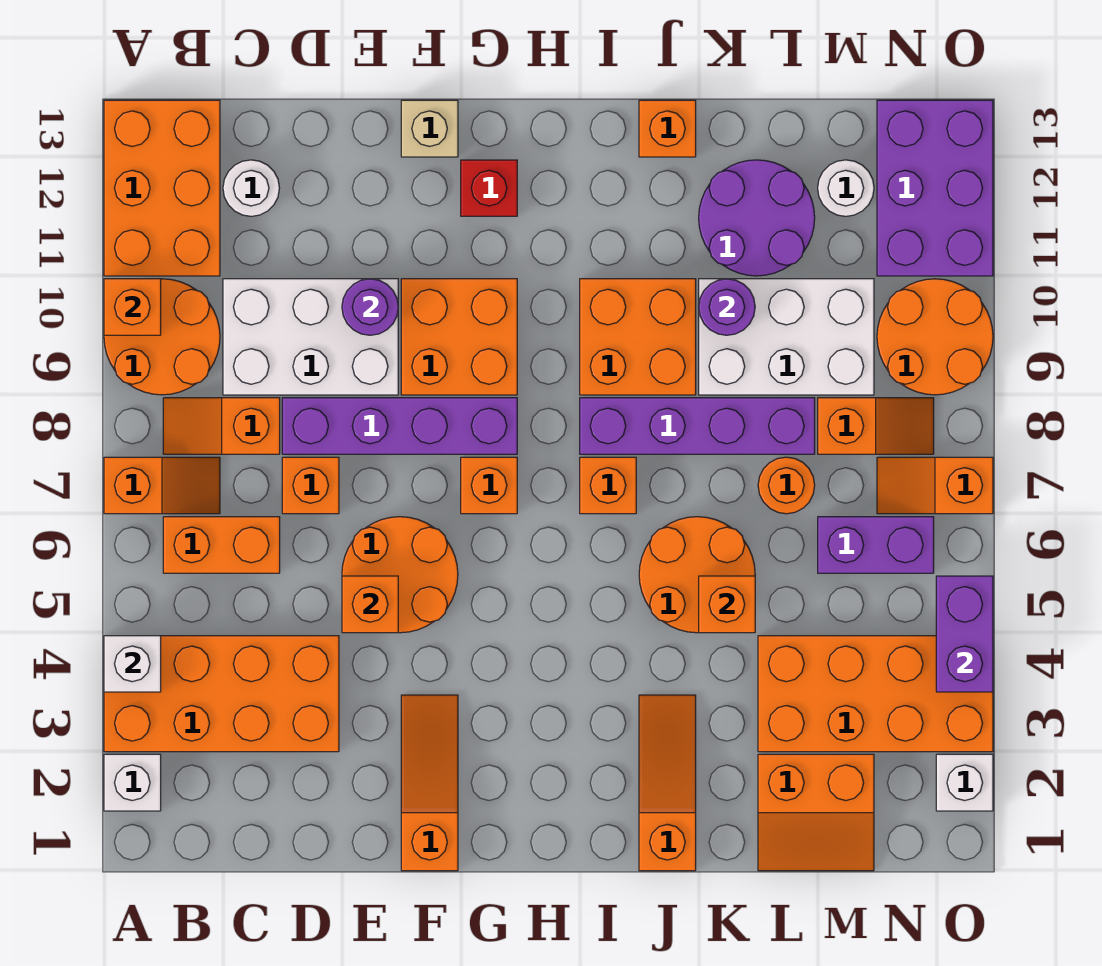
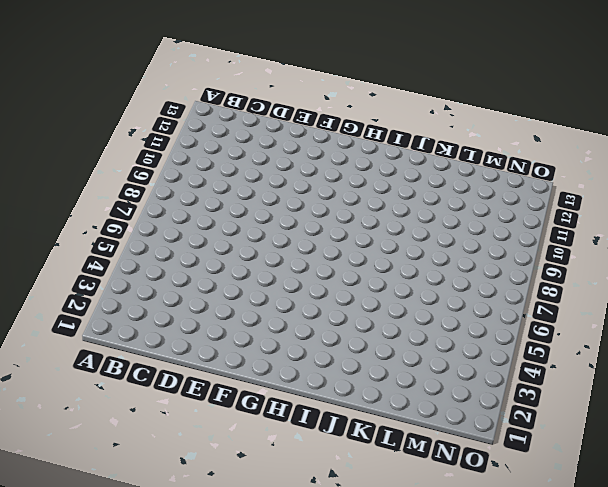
none -> white 1x1 brick [104,754,161,811]
none -> orange 2x4 brick [104,636,339,752]
none -> orange 1x2 slope [104,457,220,514]
none -> orange 2x2 round brick [104,279,220,395]

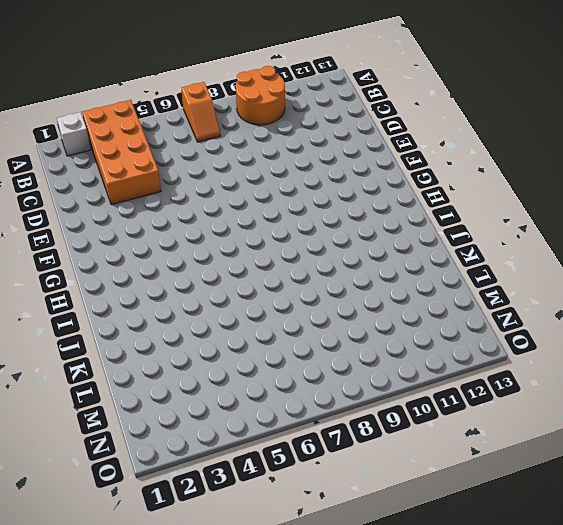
none -> orange 2x3 brick [104,100,220,276]
none -> orange 1x2 brick [163,517,280,573]
none -> orange 1x2 slope [163,398,280,454]
none -> white 2x3 brick [223,279,398,395]

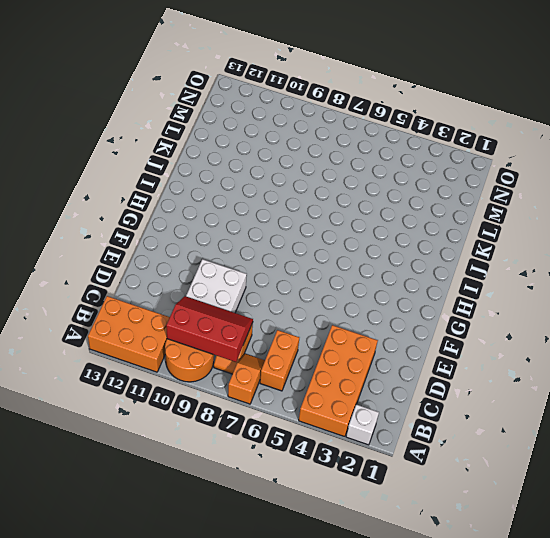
red 2x3 slope [166,296,253,362] -> none
none -> white 1x1 round brick [223,160,279,216]
none -> orange 1x1 brick [282,457,339,514]
none -> purple 1x4 brick [282,398,517,454]
none -> orange 2x2 round brick [342,517,458,633]

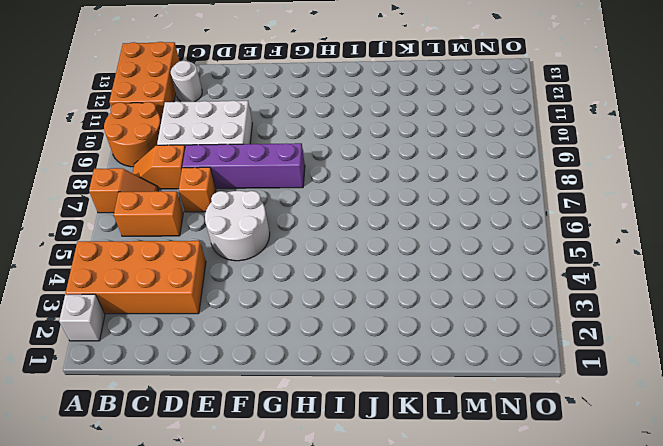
white 2x2 round brick [205,191,270,261] -> orange 2x2 round brick [342,517,458,633]
none -> orange 1x3 slope [401,695,458,871]
none -> orange 2x2 brick [401,279,517,395]
none -> tan 1x1 brick [401,100,458,157]
none -> orange 1x1 brick [461,457,517,514]

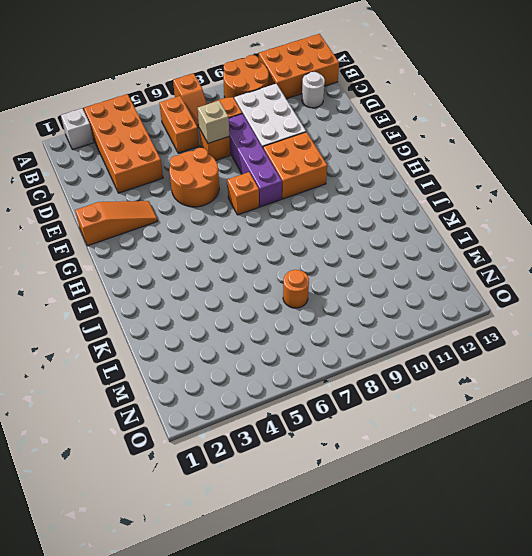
tan 1x1 brick [198,101,229,143] -> tan 1x1 brick moved to [401,100,458,157]
none -> red 1x1 brick [461,160,517,216]
none -> orange 1x1 brick [580,457,636,514]
none -> purple 1x4 brick [580,398,815,454]
none -> orange 2x2 brick [580,279,696,395]

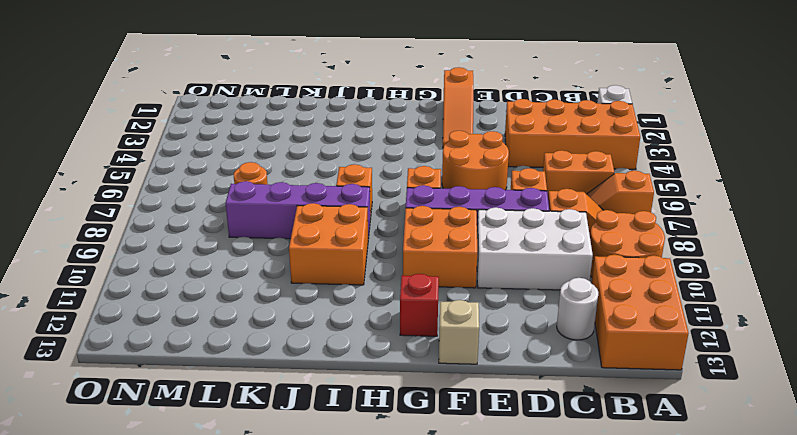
none -> orange 1x3 slope [639,695,696,871]
none -> orange 2x2 round brick [639,517,755,633]
none -> orange 1x1 brick [639,100,696,157]
none -> white 2x3 brick [699,279,874,395]

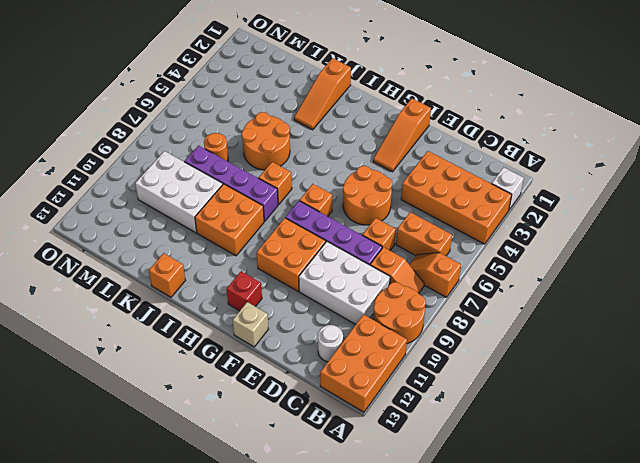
none -> purple 2x2 round brick [699,160,815,276]
none -> orange 2x2 slope [758,754,874,871]
none -> orange 2x4 brick [758,636,993,752]
none -> purple 1x2 brick [818,517,934,573]

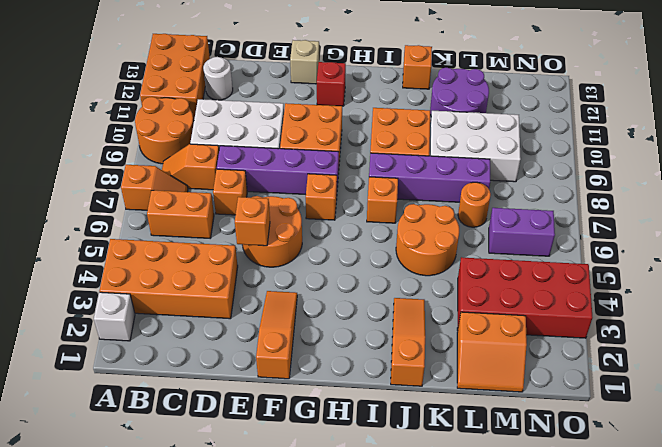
red 2x4 brick [457,257,593,338] -> orange 2x4 brick [758,636,993,752]
none -> orange 1x2 slope [818,398,934,454]
none -> white 1x1 round brick [818,160,874,216]
none -> orange 1x2 slope [877,457,993,514]
none -> orange 2x2 round brick [877,279,993,395]

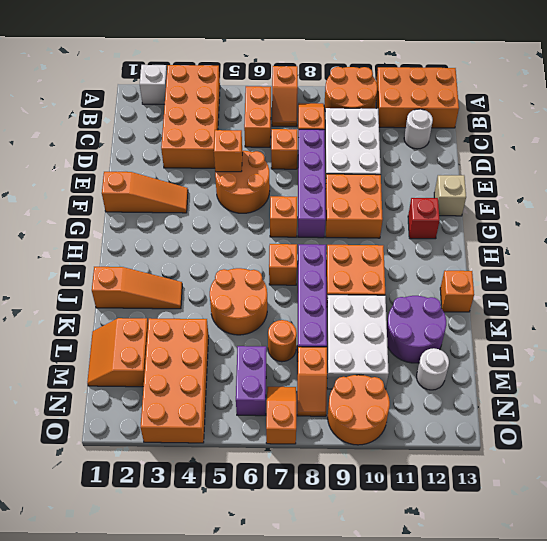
none -> purple 2x3 brick [877,100,993,276]
none -> white 1x1 brick [936,754,993,811]
none -> white 1x1 brick [104,636,161,692]
none -> orange 1x1 brick [104,279,161,335]

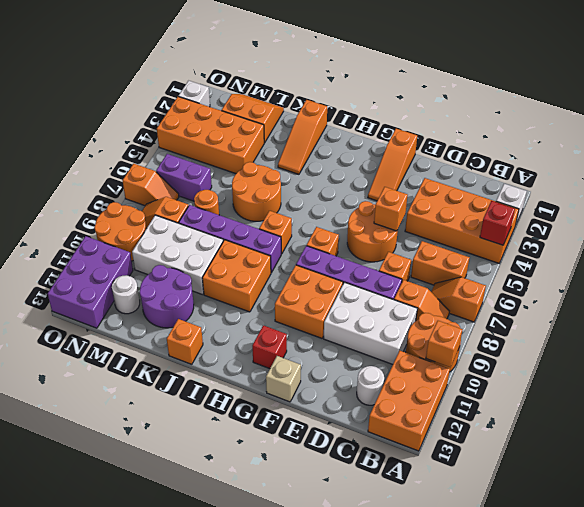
red 1x1 brick [480,201,515,245] -> white 1x1 brick [104,636,161,692]
none -> purple 1x1 round brick [342,279,398,335]
none -> orange 1x1 brick [699,576,755,633]
none -> purple 1x1 round brick [699,279,755,335]
none -> purple 1x2 brick [936,576,993,692]

